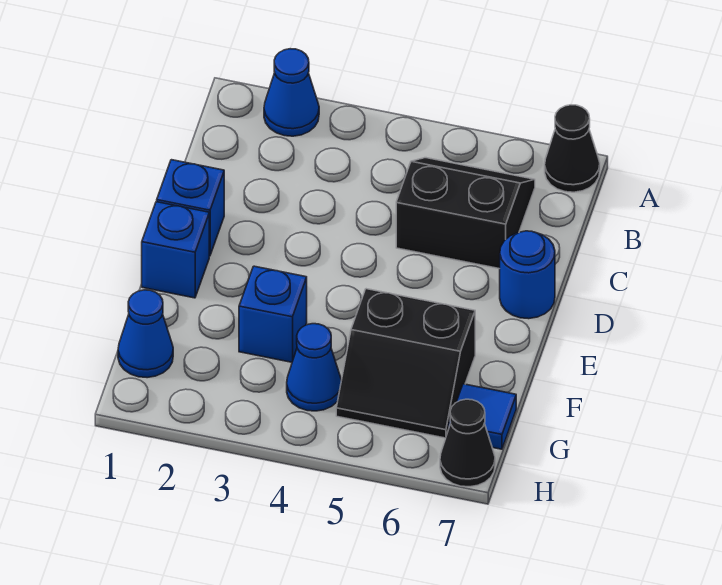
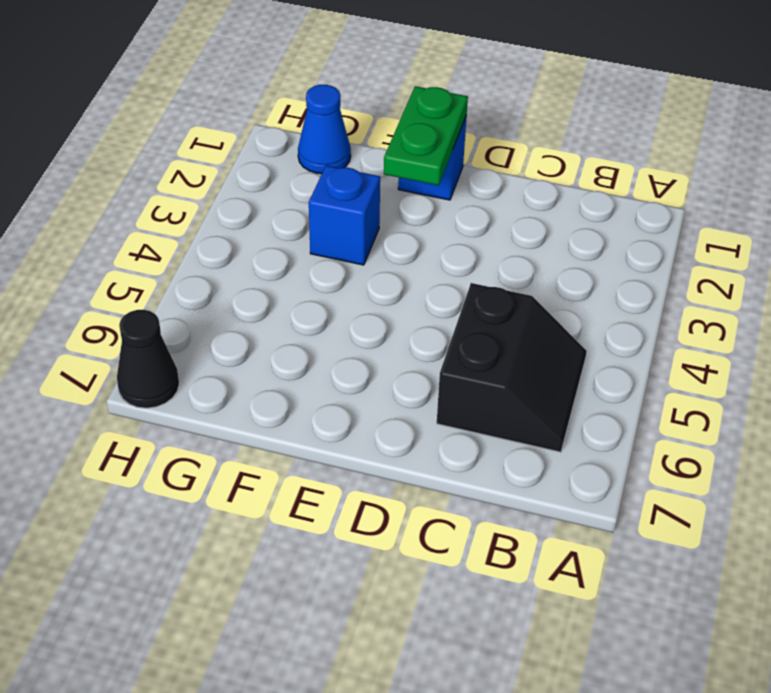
green 1x2 plate [384,86,468,185] -> none
none -> blue 1x1 cone [264,49,319,136]
none -> black 1x1 cone [545,105,600,192]
none -> blue 1x1 brick [157,160,224,256]

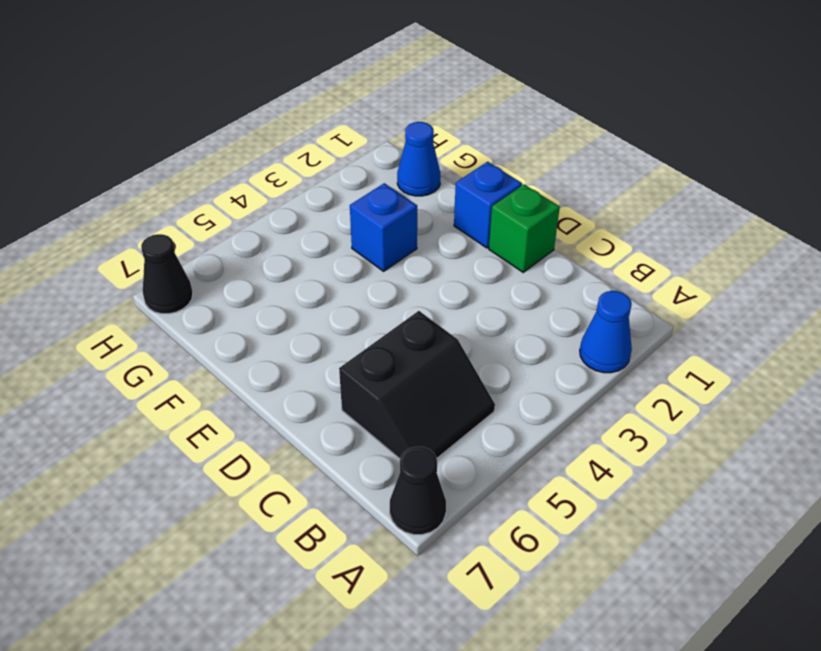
green 1x1 brick [489,184,560,272] -> blue 1x1 brick [157,160,224,256]
none -> blue 1x1 round brick [500,231,555,319]
none -> black 2x2 slope [336,289,475,438]
none -> blue 1x1 cone [287,324,341,411]

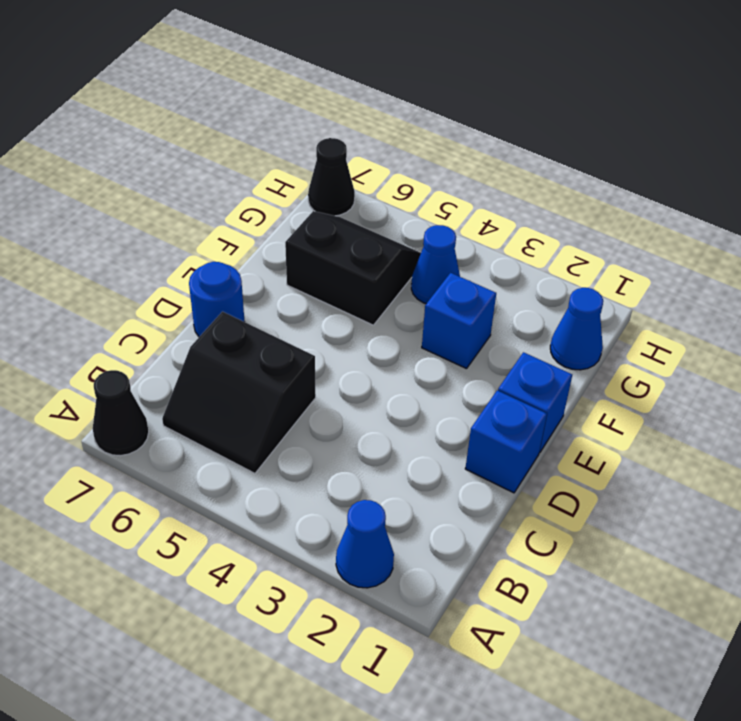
none -> blue 1x1 tile [449,384,516,449]

